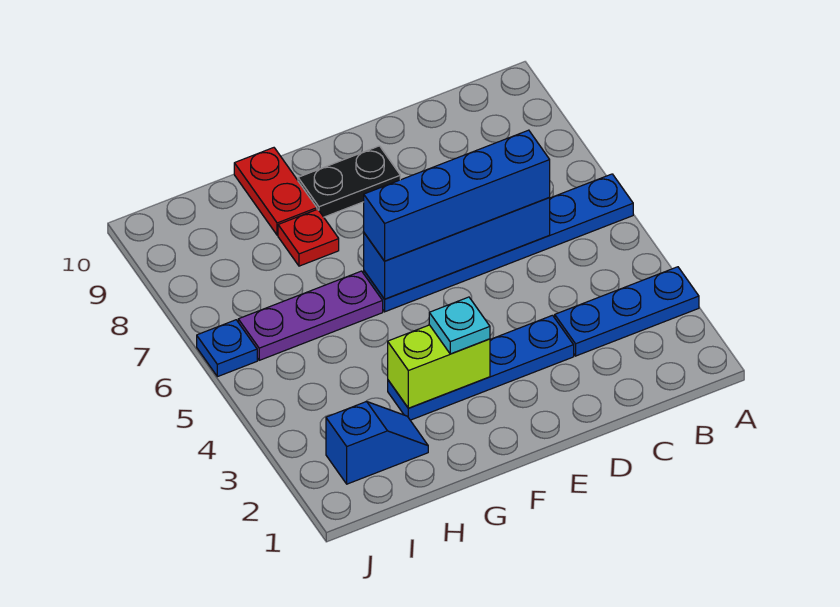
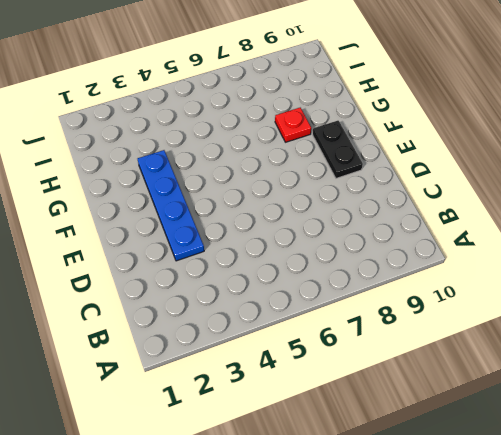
none -> blue 1x3 plate [555,267,699,356]
none -> blue 1x6 plate [364,174,633,312]
none -> purple 1x3 plate [238,271,383,360]

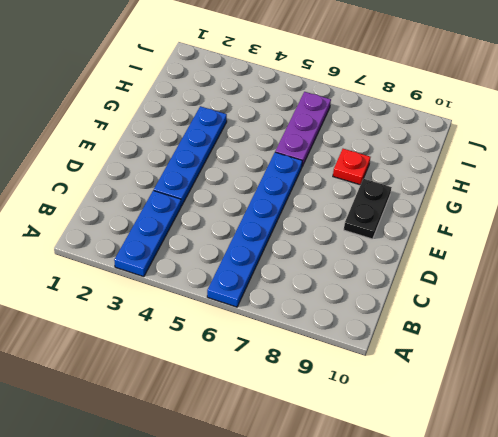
none -> red 1x2 plate [234,148,317,235]
none -> blue 1x2 slope [326,401,428,484]
none -> blue 1x1 plate [197,320,257,377]

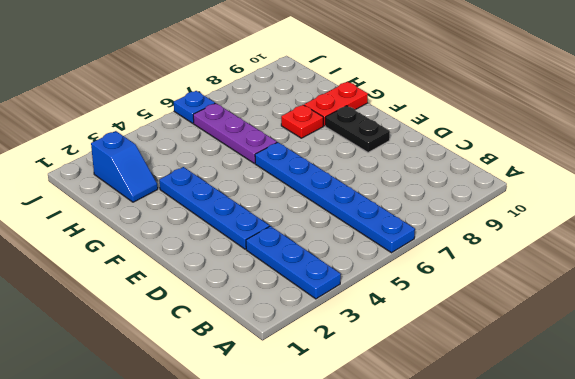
none -> blue 1x4 brick [364,198,550,299]
none -> lime 1x2 brick [388,325,490,408]
none -> blue 1x4 brick [364,130,550,261]

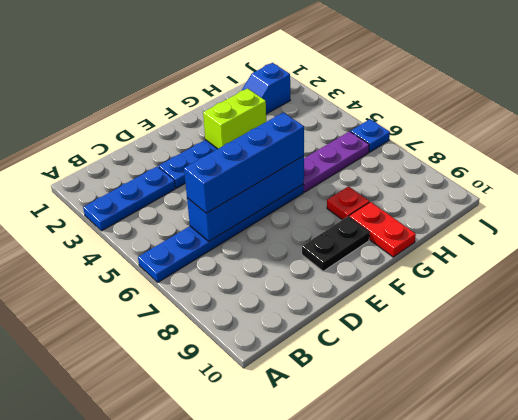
none -> cyan 1x1 plate [429,297,490,354]

